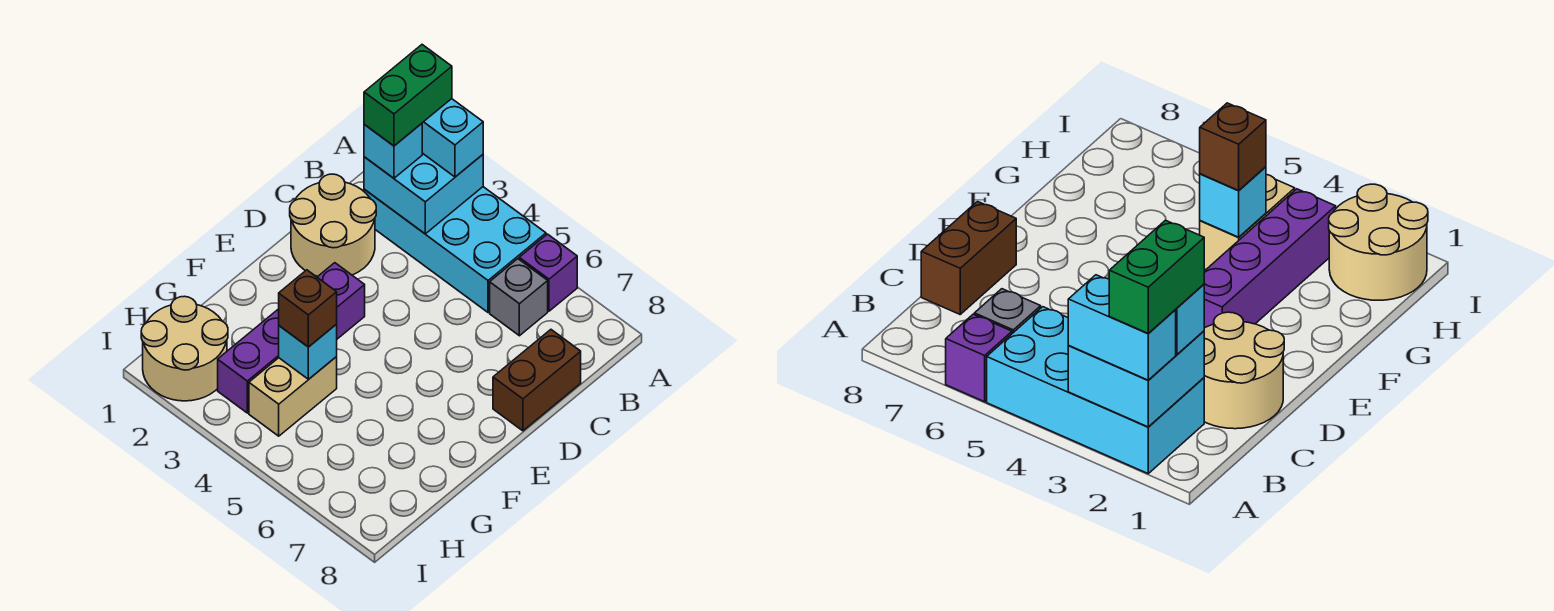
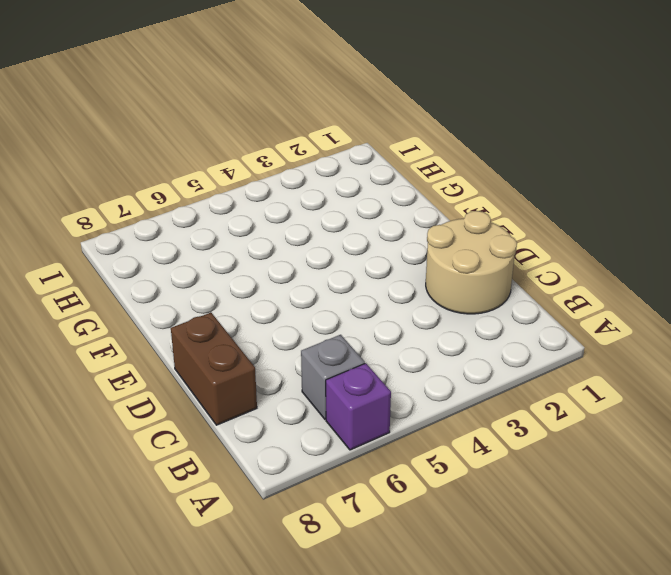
none -> cyan 2x4 brick [364,187,546,312]
none -> purple 1x4 brick [218,263,365,413]
none -> tan 1x2 brick [249,357,337,436]

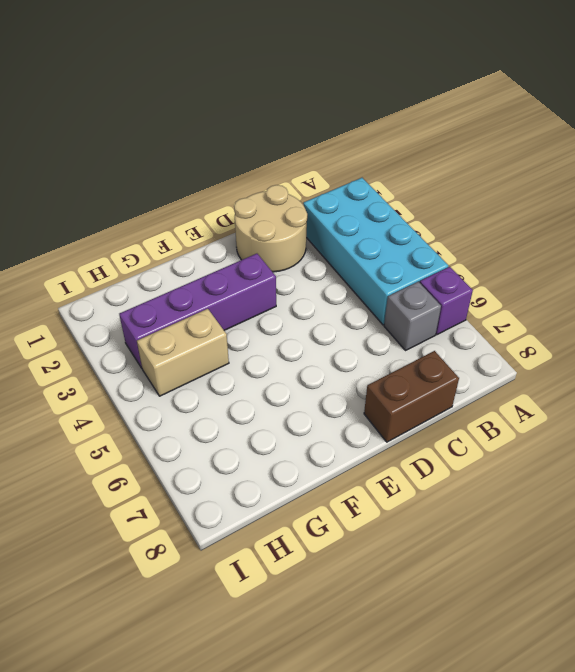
none -> tan 2x2 round brick [141,296,228,401]
none -> cyan 2x2 brick [364,153,483,234]
none -> cyan 1x1 brick [279,324,337,380]

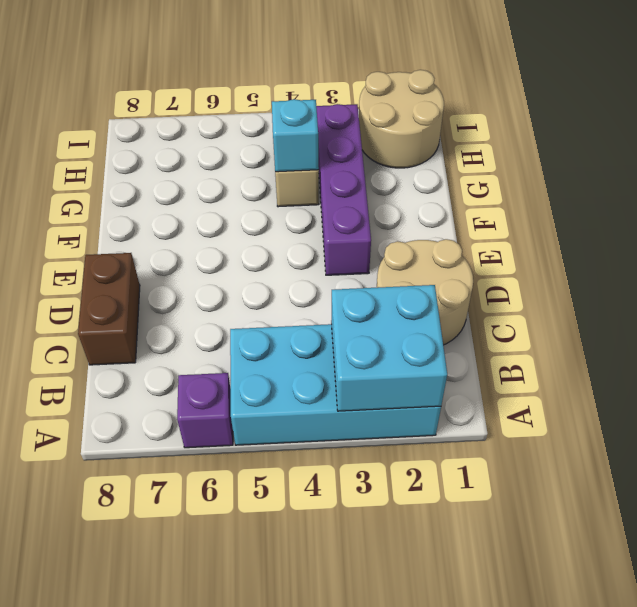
none -> grey 1x1 brick [490,259,548,336]
none -> cyan 1x2 brick [422,99,483,177]
none -> cyan 1x1 brick [364,123,422,178]

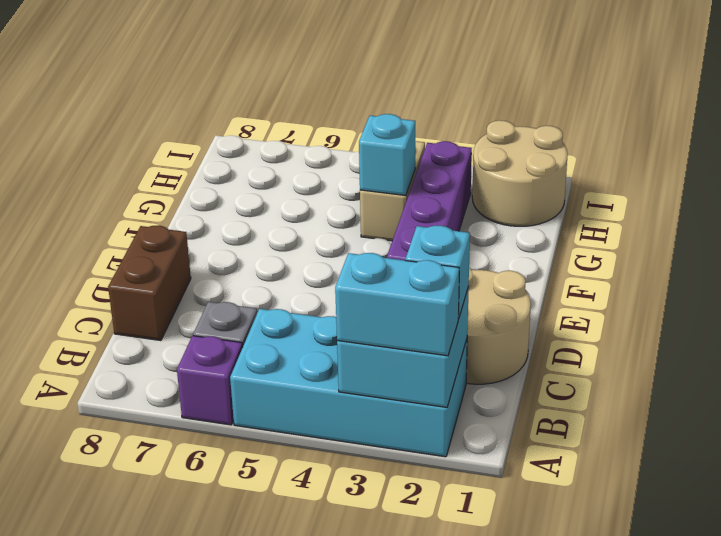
none -> brown 1x1 brick [279,270,337,347]
none -> green 1x2 brick [364,45,452,146]

